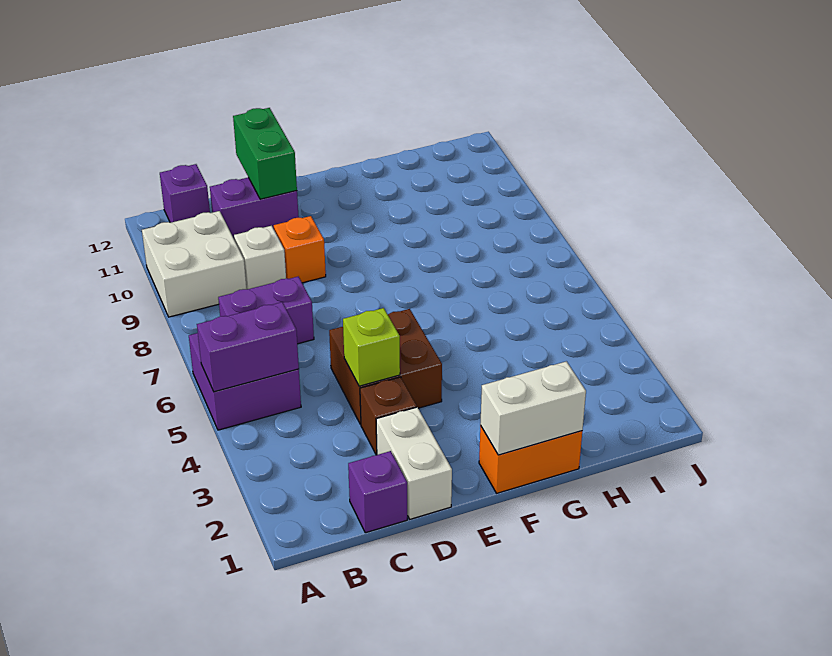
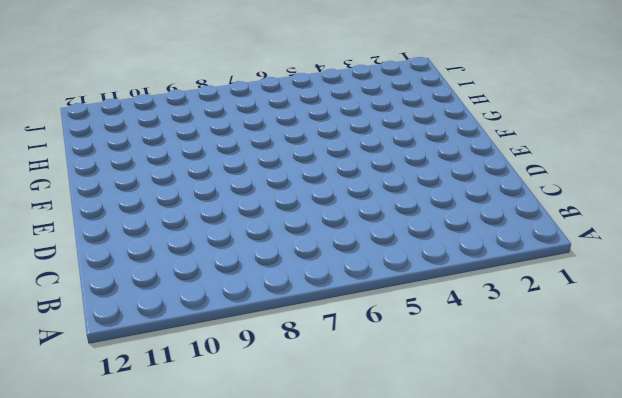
none -> purple 2x2 brick [189,333,301,430]
none -> white 2x2 brick [142,211,246,317]
none -> purple 1x2 brick [218,277,314,344]

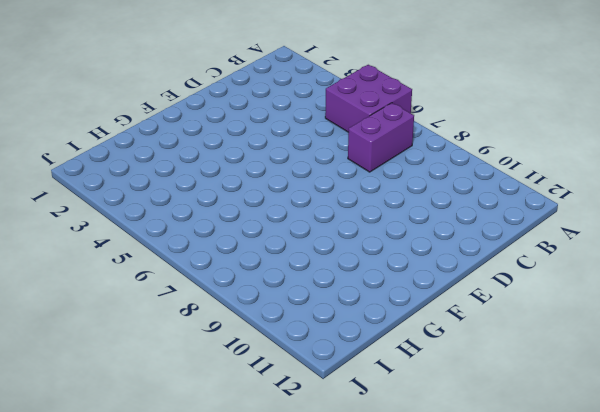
none -> white 2x2 brick [142,211,246,317]
none -> purple 1x1 brick [160,164,210,223]
none -> purple 1x1 brick [348,451,407,533]

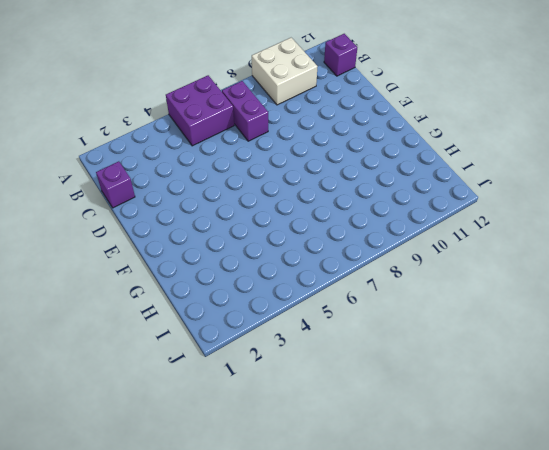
none -> white 1x1 brick [234,226,286,289]
none -> purple 1x2 brick [210,177,299,238]
none -> white 1x2 brick [376,407,452,519]

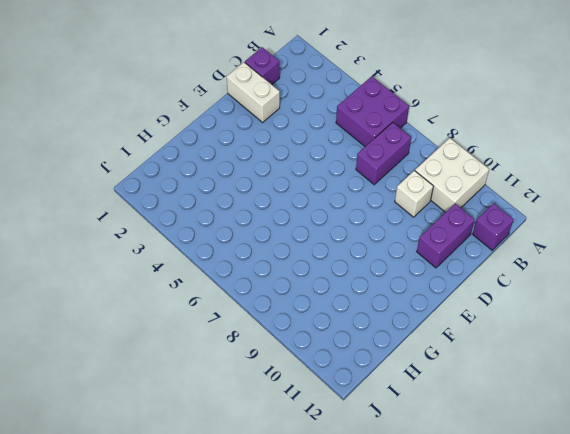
none -> brown 1x1 brick [360,377,417,455]
none -> brown 2x2 brick [329,309,442,425]
none -> orange 1x1 brick [274,216,326,283]

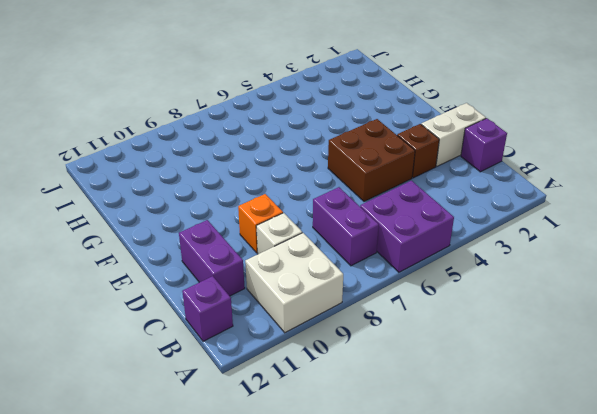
none -> orange 1x2 brick [479,426,582,493]
none -> purple 1x2 brick [197,302,299,392]
none -> lime 1x1 brick [343,308,400,386]

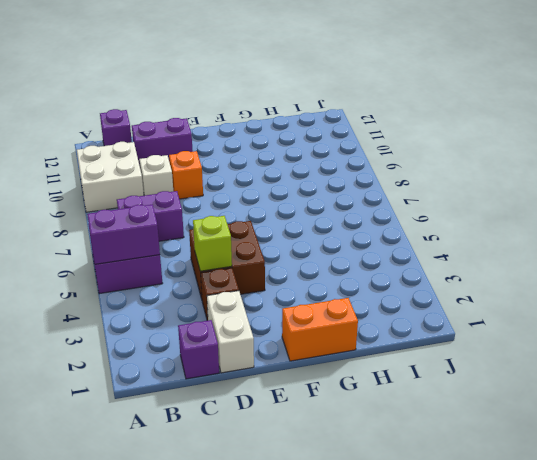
none -> green 1x2 brick [233,108,297,199]
none -> white 1x2 brick [480,361,586,455]

